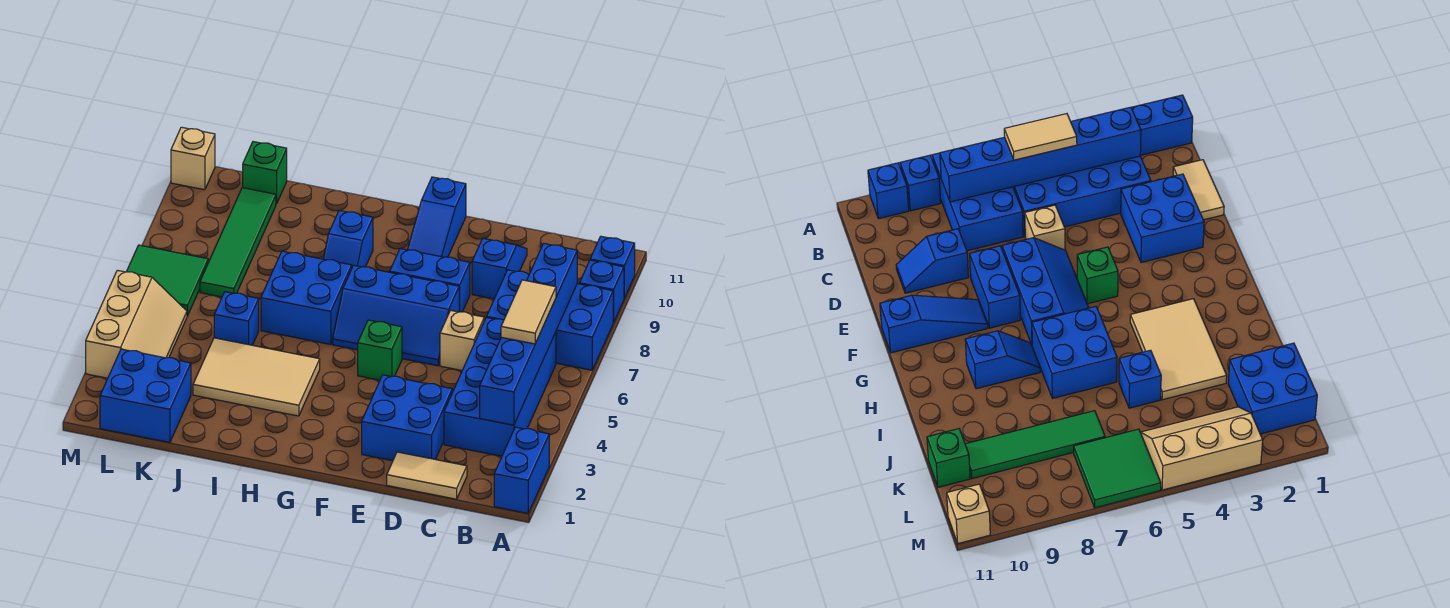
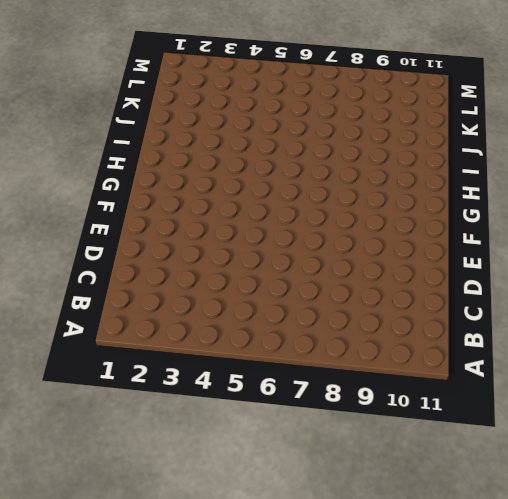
none -> blue 1x2 brick [494,427,549,513]
none -> blue 2x3 brick [487,270,613,370]
none -> blue 1x1 brick [580,260,624,322]

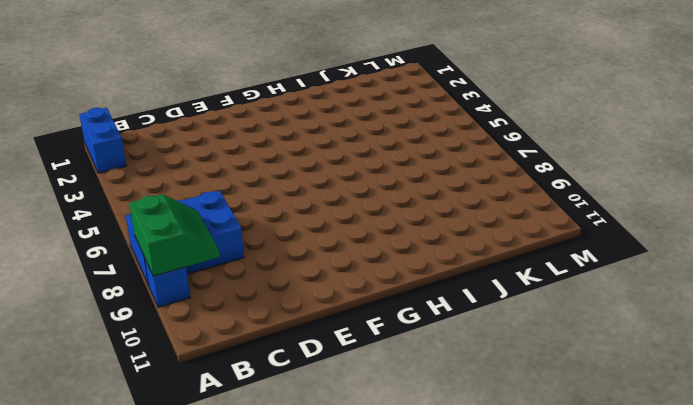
green 2x2 slope [129,194,220,276] -> blue 1x6 brick [480,243,577,425]
none -> blue 1x1 brick [590,236,635,298]
none -> blue 2x4 brick [444,317,556,456]
none -> tan 1x2 tile [387,452,467,499]

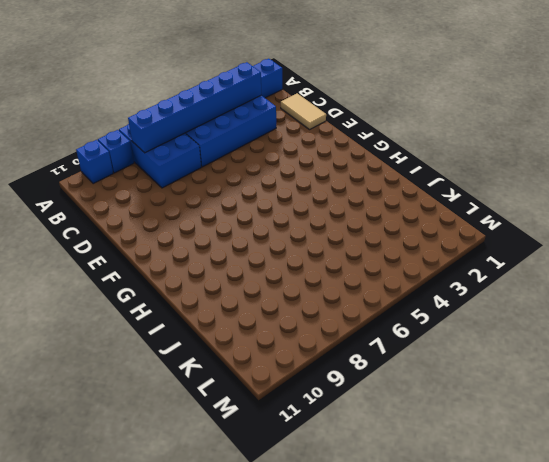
none -> blue 2x2 brick [362,375,452,461]
none -> tan 1x1 brick [440,310,484,370]
none -> blue 1x2 slope [472,238,527,299]

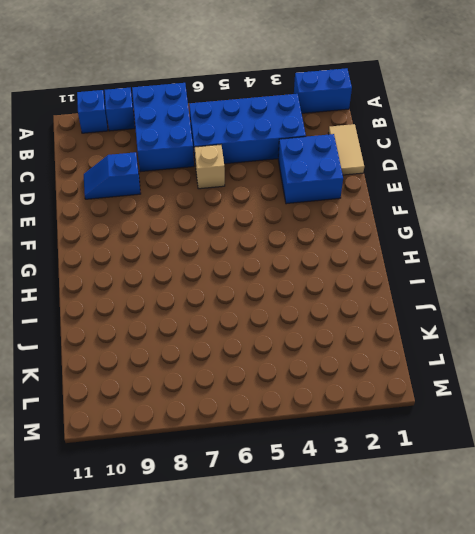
none -> blue 2x3 slope [333,265,459,366]
none -> blue 1x2 brick [390,249,470,312]
none -> green 1x1 brick [358,320,402,380]

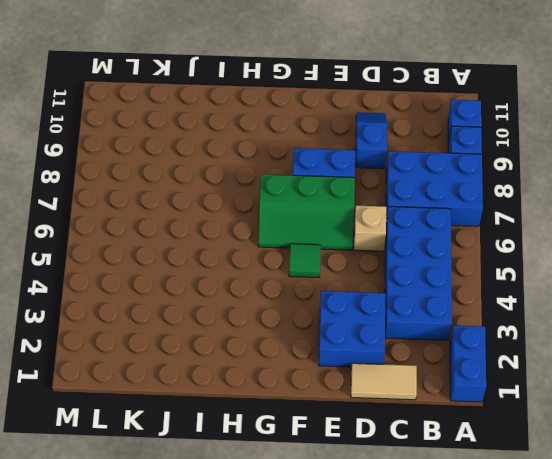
green 2x3 slope [258,175,355,250] -> blue 2x3 slope [333,265,459,366]
green 1x1 tile [289,244,321,277] -> green 1x1 brick [358,320,402,380]
none -> blue 1x3 slope [407,177,466,257]
none -> tan 2x3 tile [193,338,320,416]
none -> blue 2x2 brick [261,251,352,345]

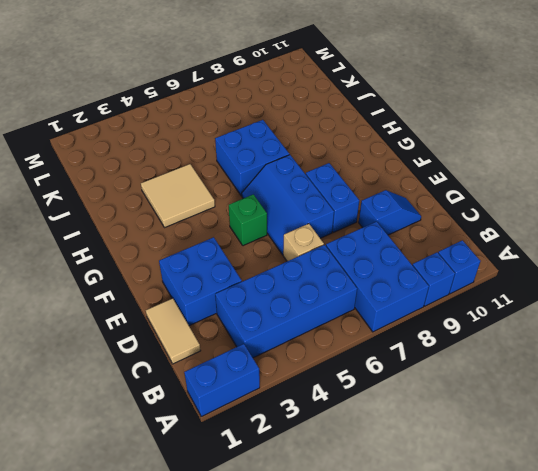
tan 2x2 tile [141,164,215,228] -> tan 2x3 tile [193,338,320,416]
none -> blue 1x3 slope [407,177,466,257]
none -> blue 1x2 slope [323,211,373,267]
none -> blue 1x1 brick [214,292,259,345]

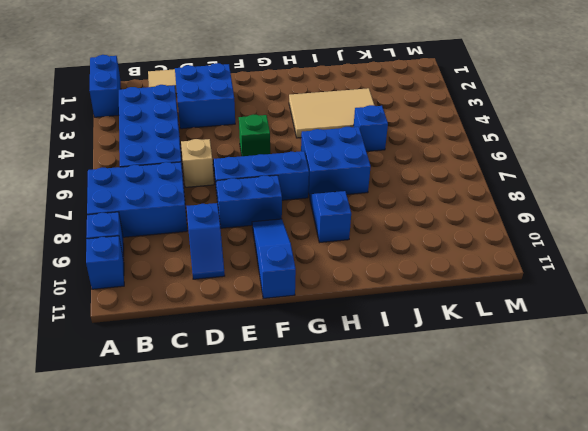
none -> blue 2x2 brick [100,349,191,442]
none -> green 1x4 tile [200,188,276,297]
none -> green 1x1 brick [243,142,287,204]

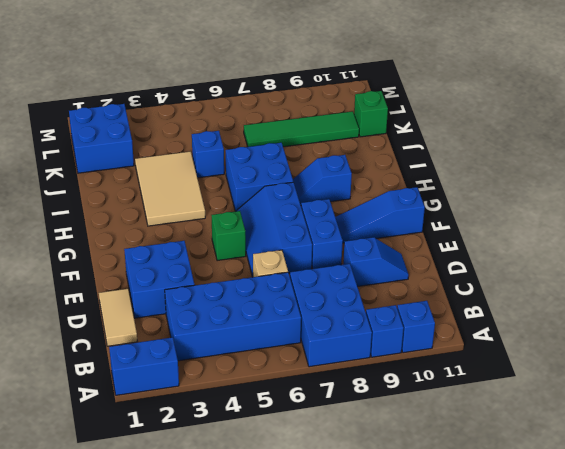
none -> tan 2x3 slope [86,270,187,378]
none -> green 2x2 tile [127,245,208,316]
none -> tan 1x1 brick [171,127,215,190]

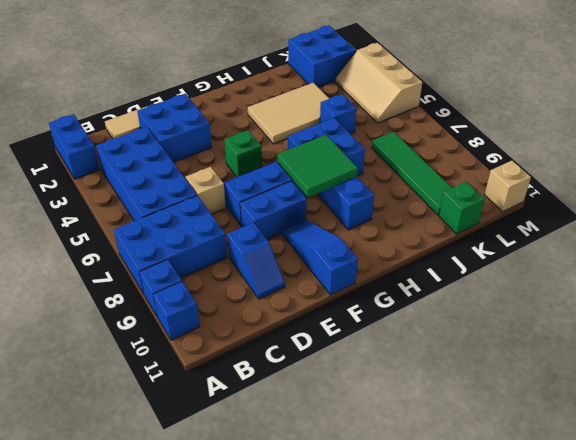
green 2x2 tile [278,135,358,197] -> green 2x2 tile moved to [127,245,208,316]
none -> blue 1x6 brick [480,243,577,425]
none -> tan 1x2 tile [501,280,556,344]

